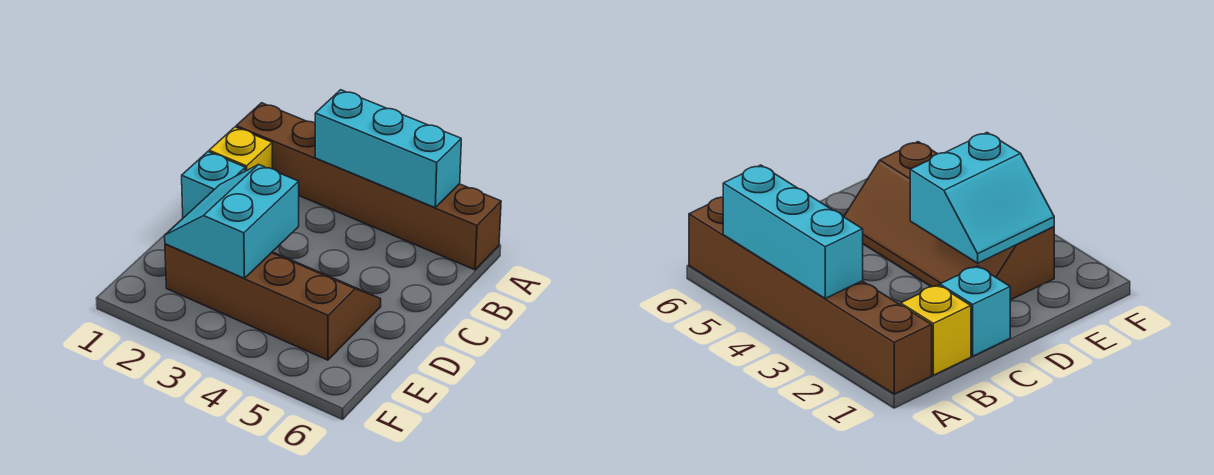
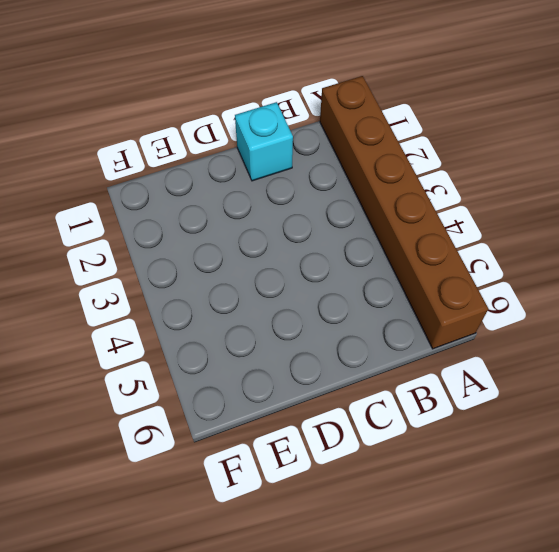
none -> yellow 1x1 brick [209,127,273,171]
none -> brown 2x4 slope [165,244,381,360]

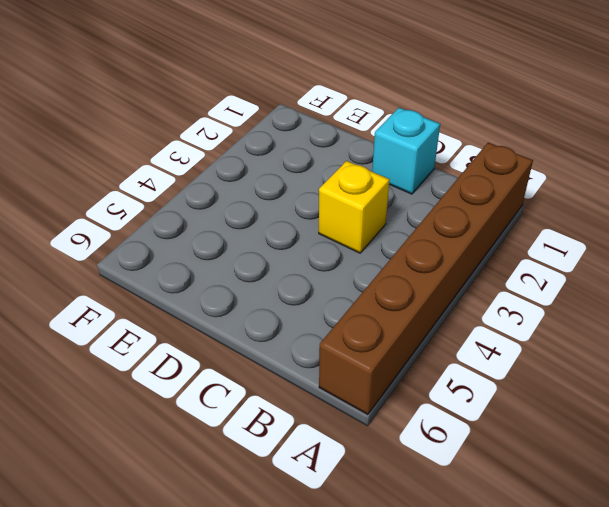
yellow 1x1 brick [319,161,390,253] -> yellow 1x1 brick moved to [209,127,273,171]
none -> brown 2x4 slope [165,244,381,360]
none -> cyan 1x3 brick [315,90,461,208]

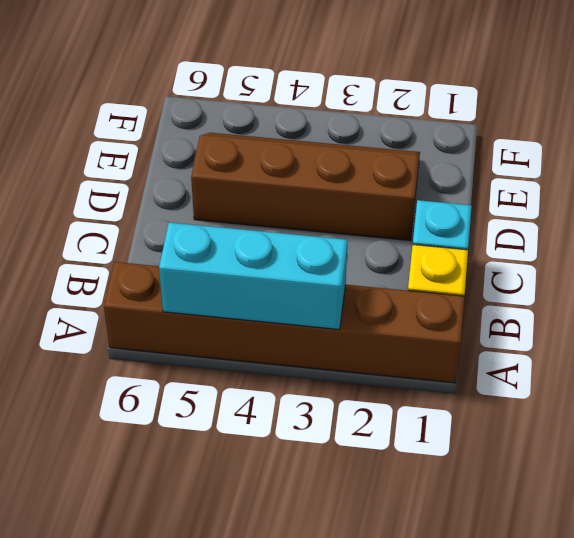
brown 2x4 slope [191,133,420,240] -> brown 2x4 slope turned to [165,244,381,360]
none -> cyan 2x2 slope [165,165,299,278]

